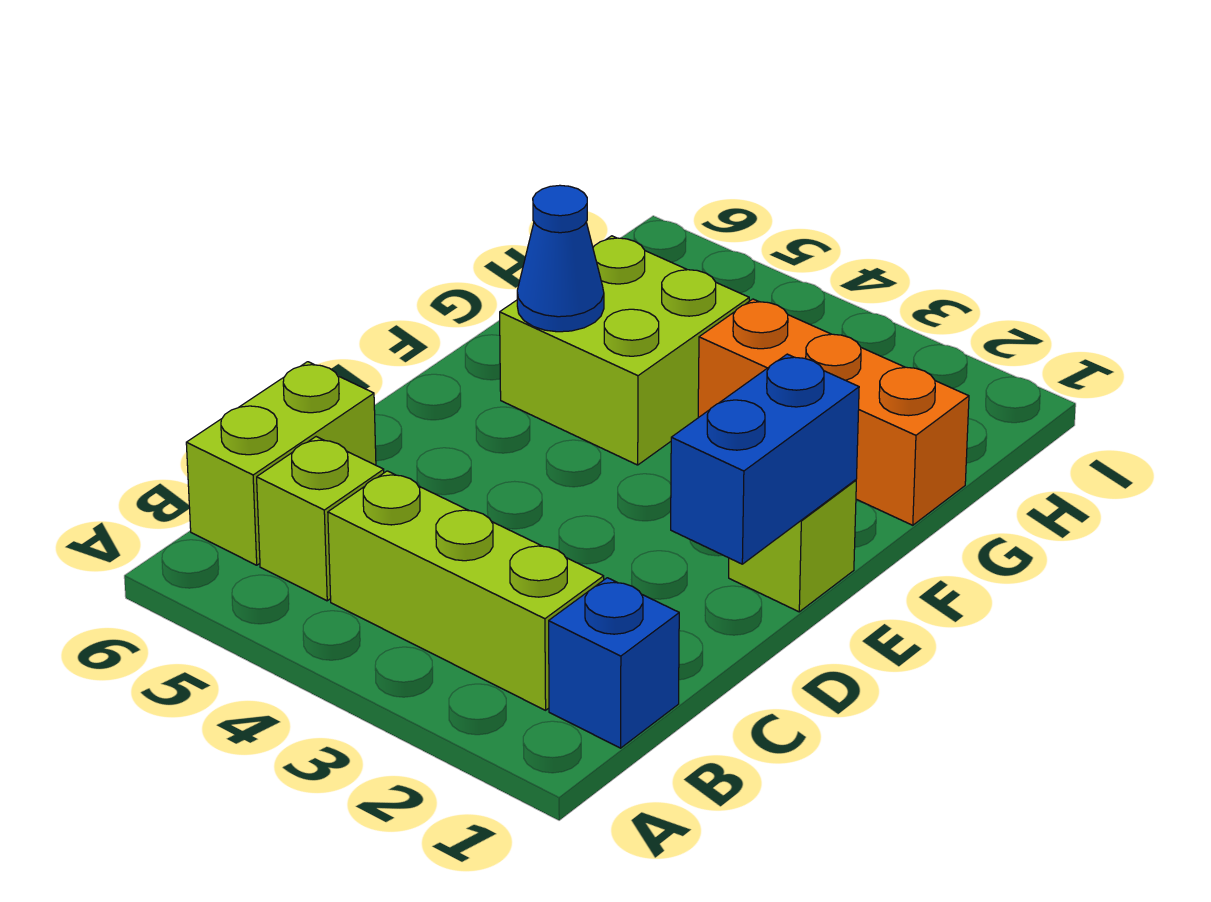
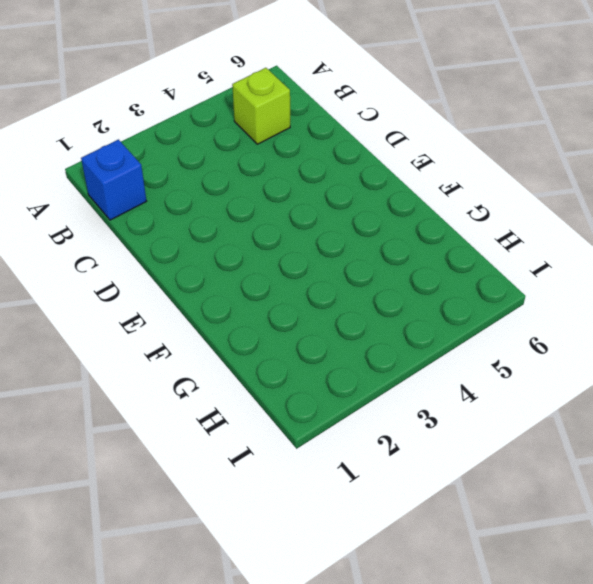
none -> lime 1x3 brick [328,471,604,710]
none -> lime 1x2 brick [186,362,376,565]

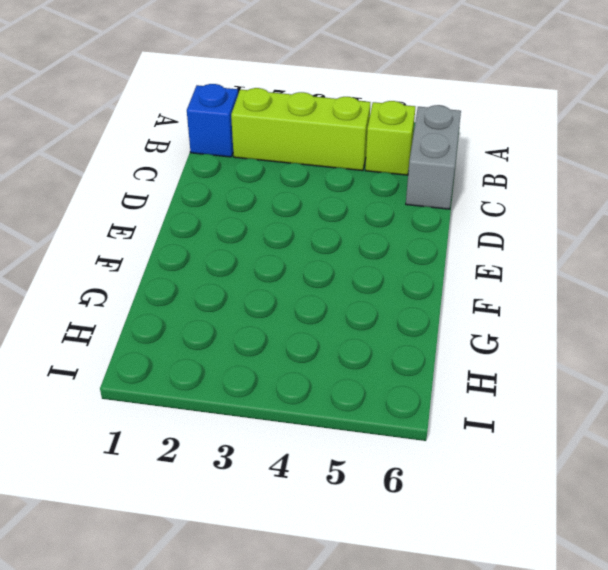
grey 1x2 brick [406,105,461,209] -> lime 1x2 brick [186,362,376,565]
none -> lime 1x1 brick [729,480,856,612]
none -> lime 2x2 brick [500,236,749,465]

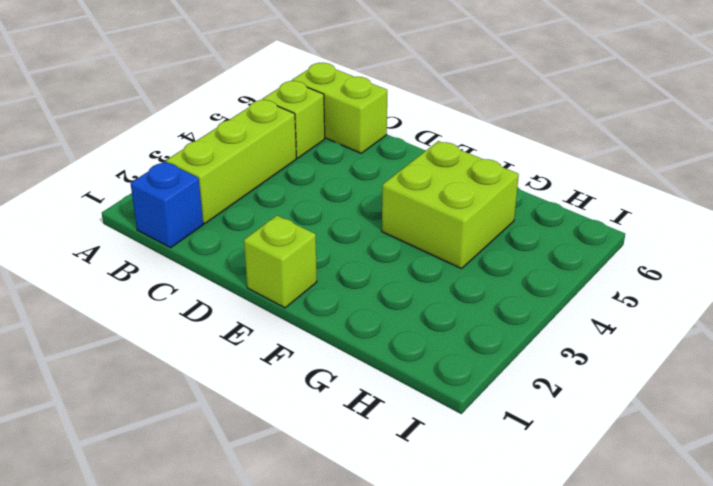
none -> orange 1x3 brick [698,299,969,525]
none -> blue 1x2 brick [671,354,859,564]

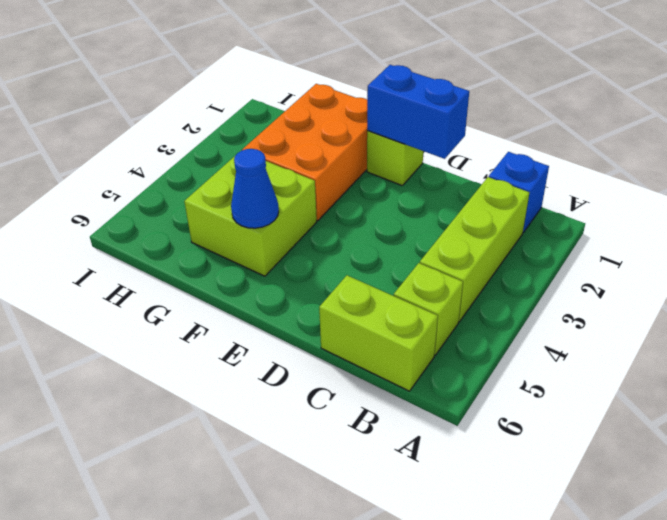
orange 2x3 brick [242,84,367,221] -> orange 1x3 brick [698,299,969,525]

